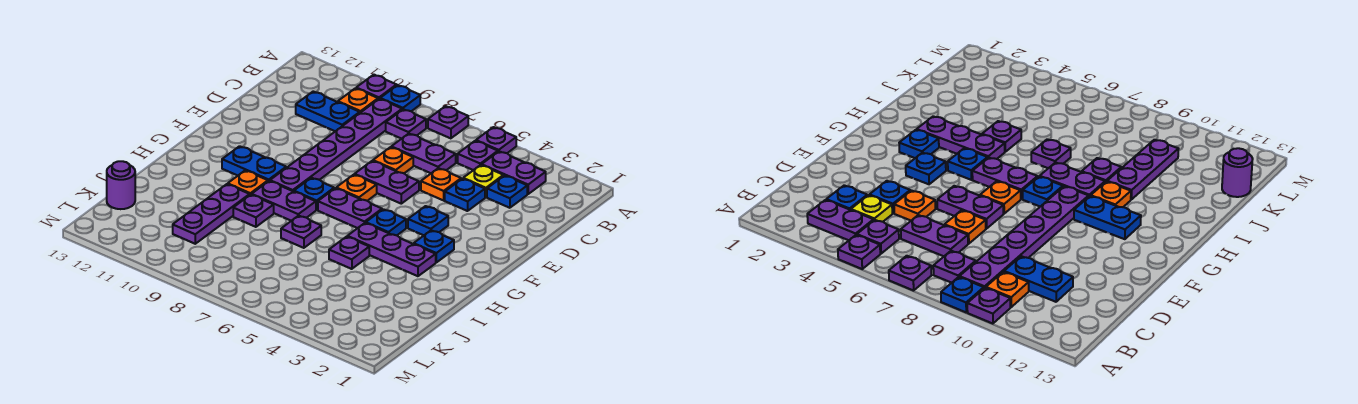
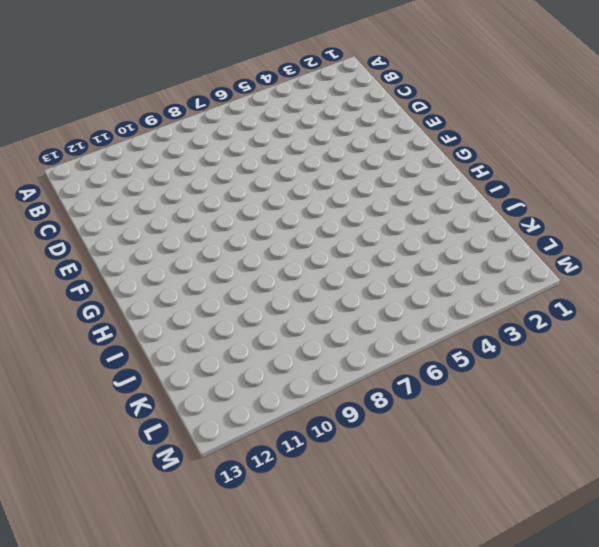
none -> purple 1x1 plate [476,127,516,153]
none -> purple 1x1 plate [428,106,468,138]
none -> blue 1x1 plate [380,85,420,111]
none -> purple 1x1 plate [356,75,397,99]

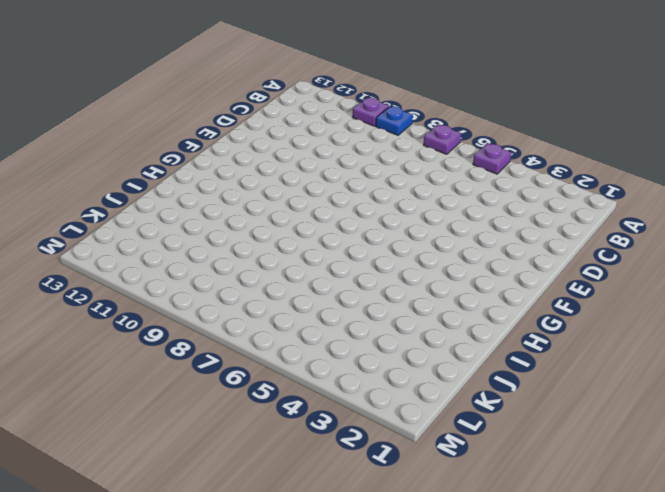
none -> purple 1x2 plate [482,151,546,194]
none -> purple 1x1 plate [458,141,498,170]
none -> purple 1x1 plate [386,109,426,139]
none -> purple 1x6 plate [270,99,402,191]

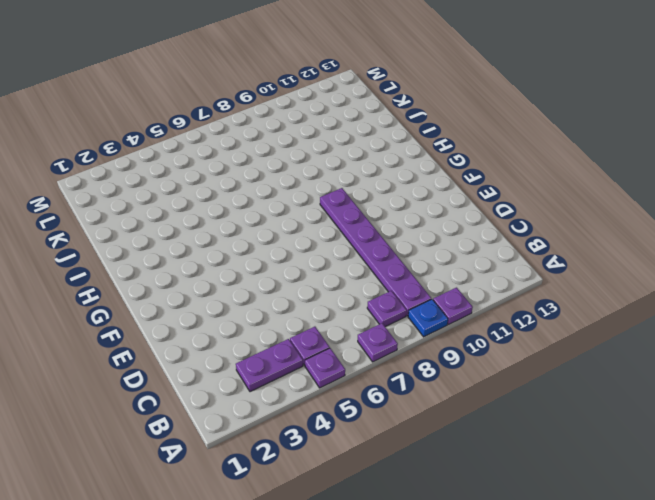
none -> orange 1x1 plate [338,88,378,113]
none -> blue 1x1 plate [487,175,527,208]
none -> yellow 1x1 plate [463,165,503,197]
none -> purple 1x2 plate [392,134,456,173]

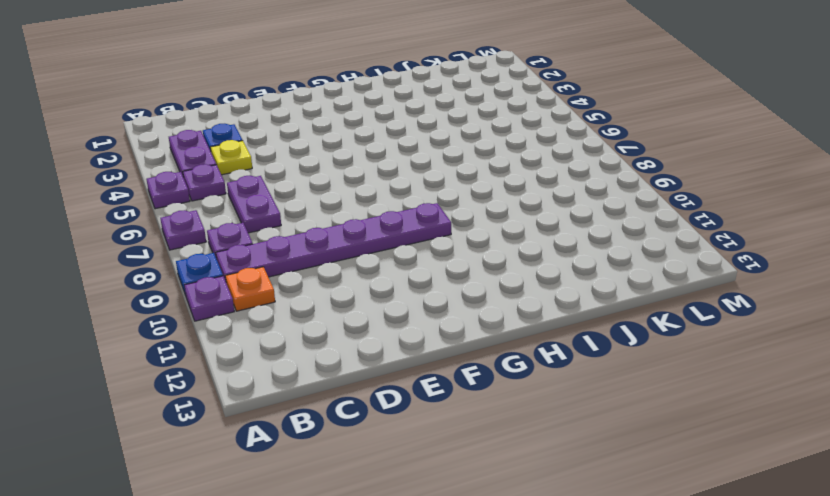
none -> blue 1x2 plate [296,92,360,131]
none -> blue 1x1 plate [445,179,485,211]
none -> orange 1x1 plate [421,168,461,200]
none -> orange 1x1 plate [373,147,413,173]

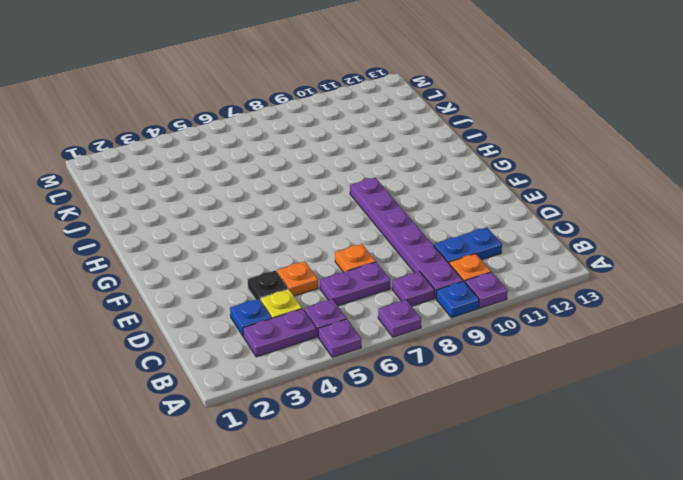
black 1x1 plate [248,270,288,301] -> blue 1x1 plate [445,179,485,211]
none -> purple 1x2 plate [355,161,419,204]
none -> blue 1x1 plate [408,206,448,235]
none -> orange 1x1 plate [336,175,377,201]
none -> blue 1x1 plate [414,230,454,262]

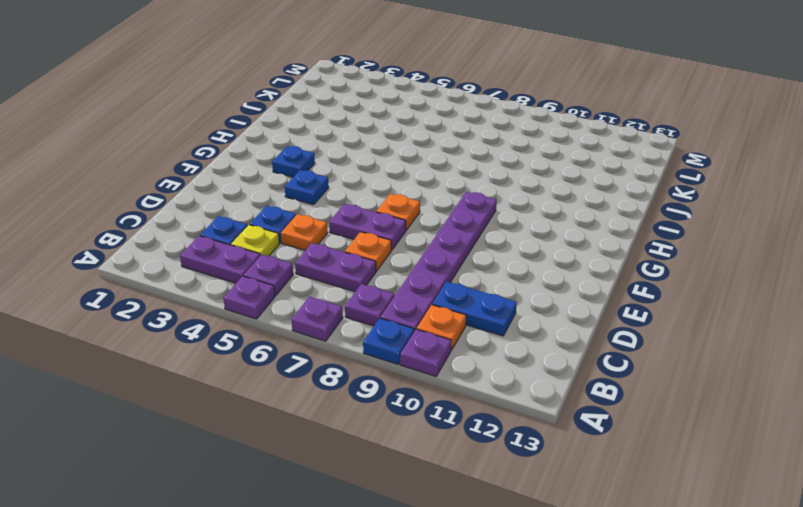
none -> blue 1x1 plate [366,209,406,235]
none -> purple 1x2 plate [318,188,382,228]
none -> blue 1x1 plate [294,178,334,210]
none -> blue 1x2 plate [222,146,286,181]

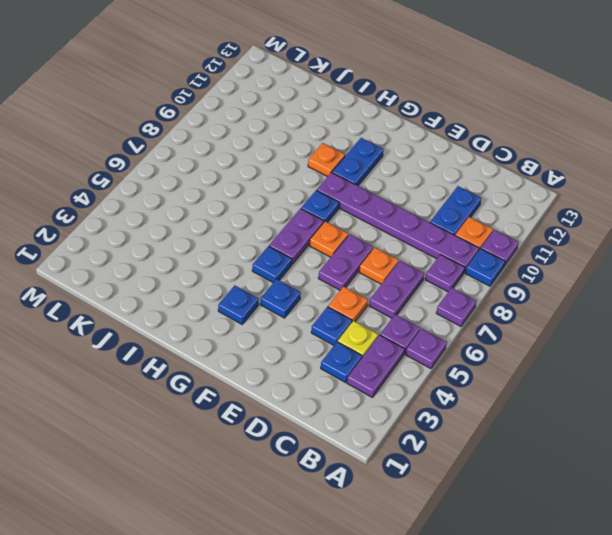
none -> purple 1x3 plate [347,223,436,276]
none -> purple 1x2 plate [252,181,316,221]
none -> purple 1x1 plate [329,237,369,269]
none -> purple 1x1 plate [281,216,321,248]

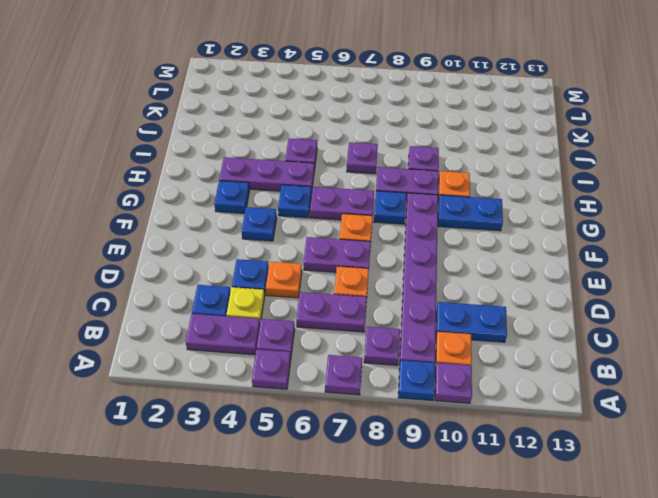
none -> purple 1x3 plate [173,184,250,244]
none -> purple 1x1 round brick [107,161,135,209]

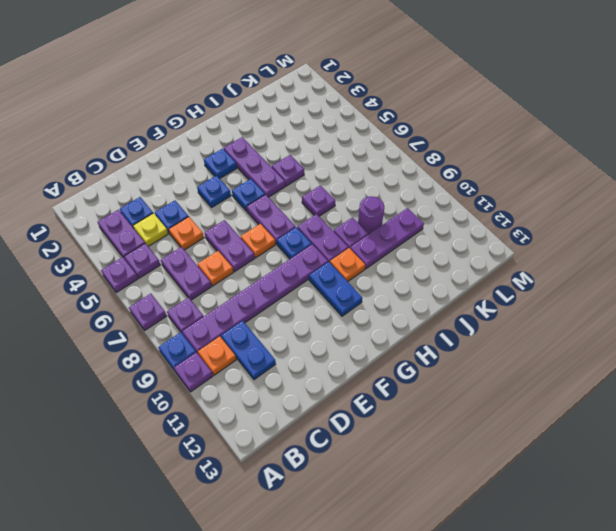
purple 1x1 round brick [358,196,384,234] -> purple 1x1 round brick moved to [107,161,135,209]

